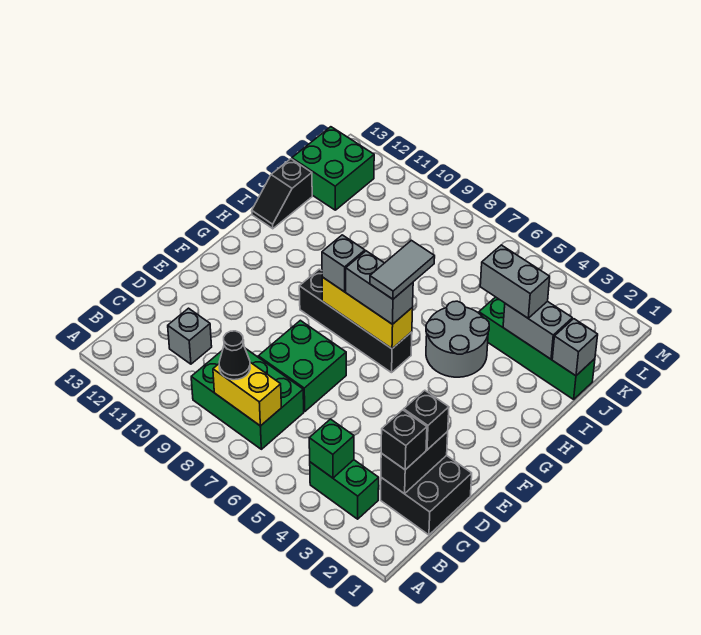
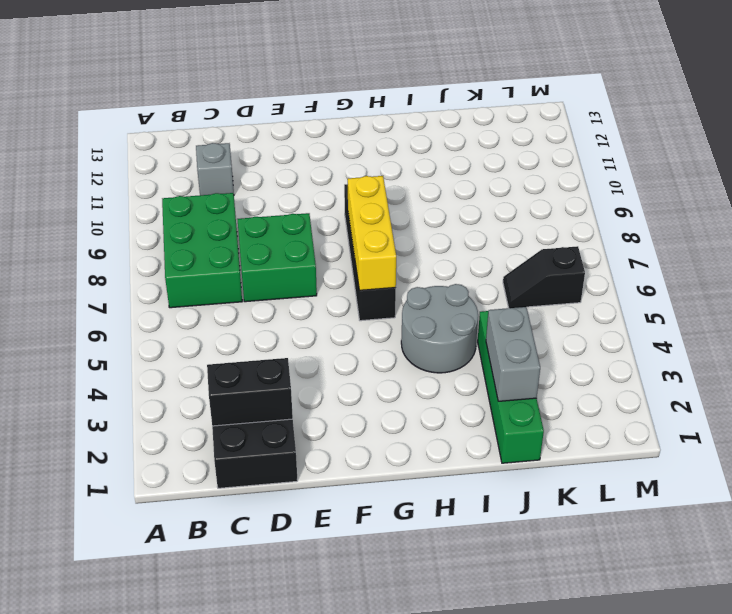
black 1x2 slope [503,246,585,308] -> black 1x2 slope moved to [252,159,312,229]
none -> green 1x2 brick [310,460,379,519]
none -> green 2x2 brick [292,127,374,210]
none -> green 1x1 brick [309,419,354,478]

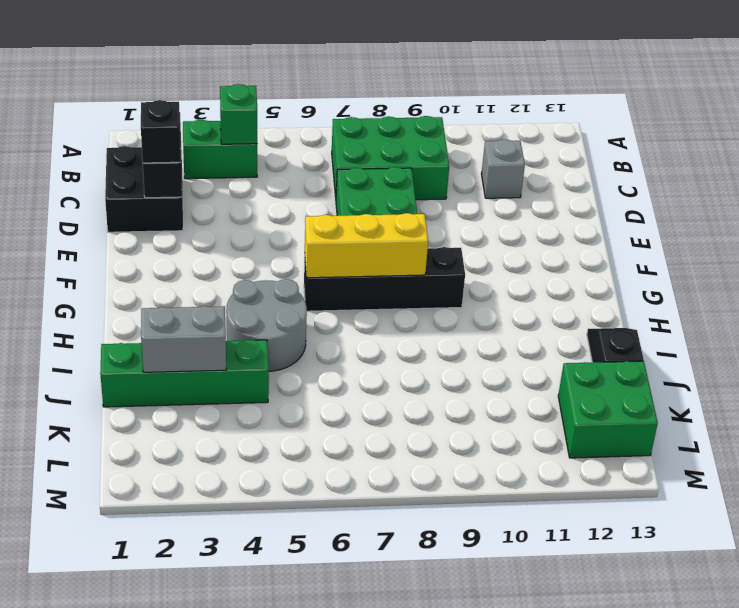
none -> yellow 1x2 brick [213,362,281,426]
none -> grey 1x1 brick [552,319,598,376]
none -> black 1x1 cone [219,331,250,380]

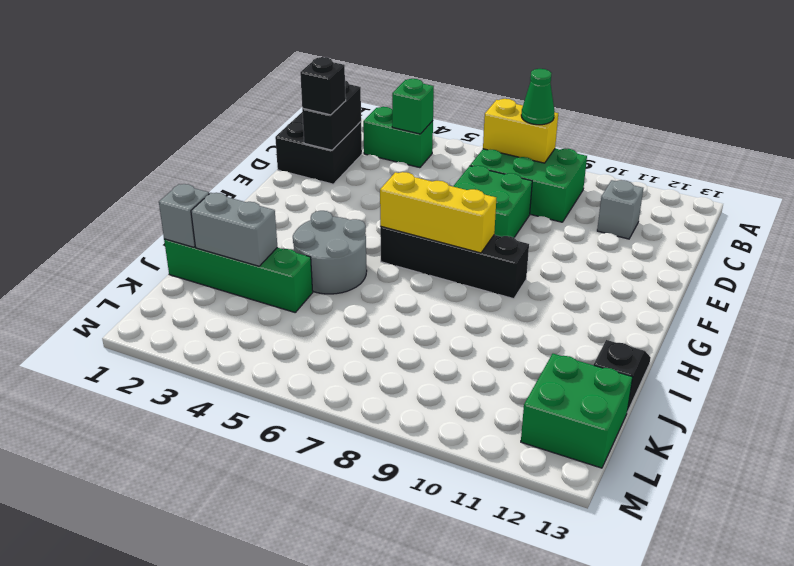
green 1x1 cone [521,69,555,125] -> black 1x1 cone [219,331,250,380]
none -> black 1x1 brick [381,410,427,470]
none -> grey 1x2 brick [346,251,413,324]
none -> grey 1x1 brick [322,235,365,292]

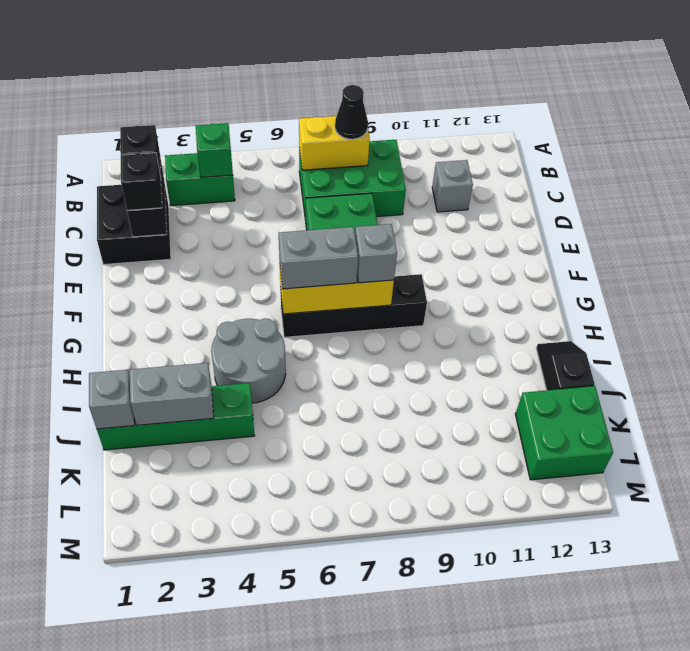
none -> grey 1x2 brick [480,245,550,318]
none -> grey 1x2 tile [370,240,435,299]

